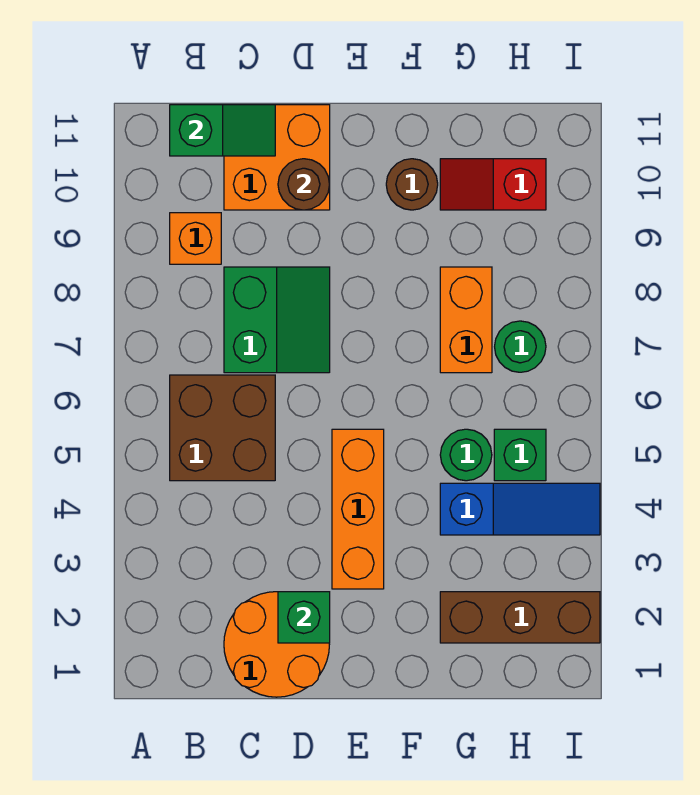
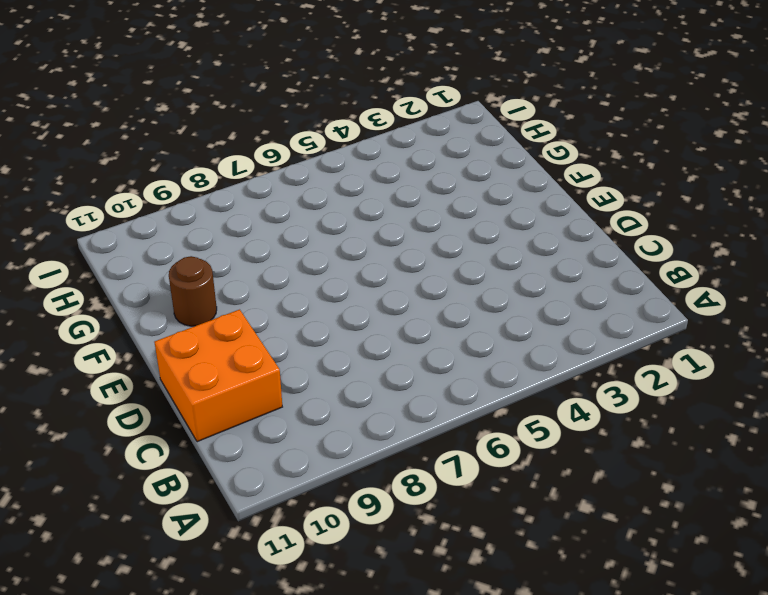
none -> brown 2x2 brick [170,375,275,481]
none -> orange 1x1 brick [170,213,221,264]
none -> orange 2x2 round brick [224,592,329,697]

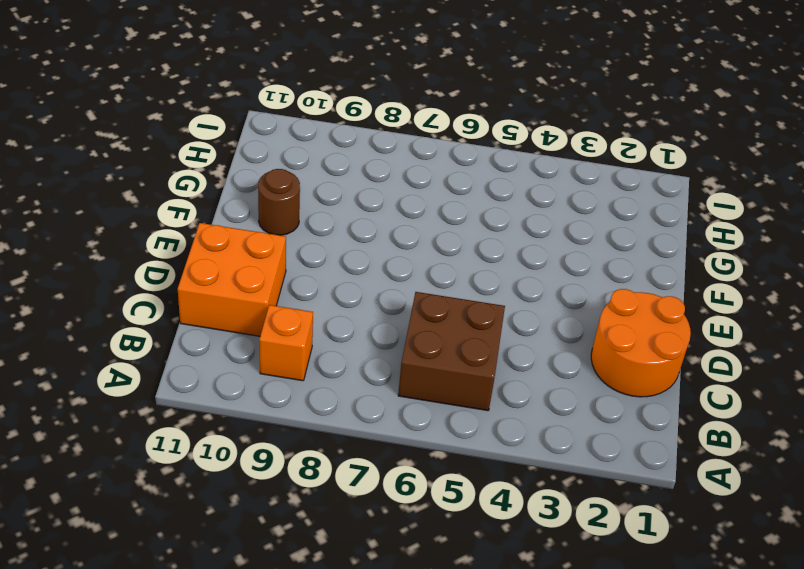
none -> green 2x2 slope [224,267,330,373]
none -> orange 1x3 brick [332,429,384,589]
none -> brown 1x3 brick [440,592,600,643]

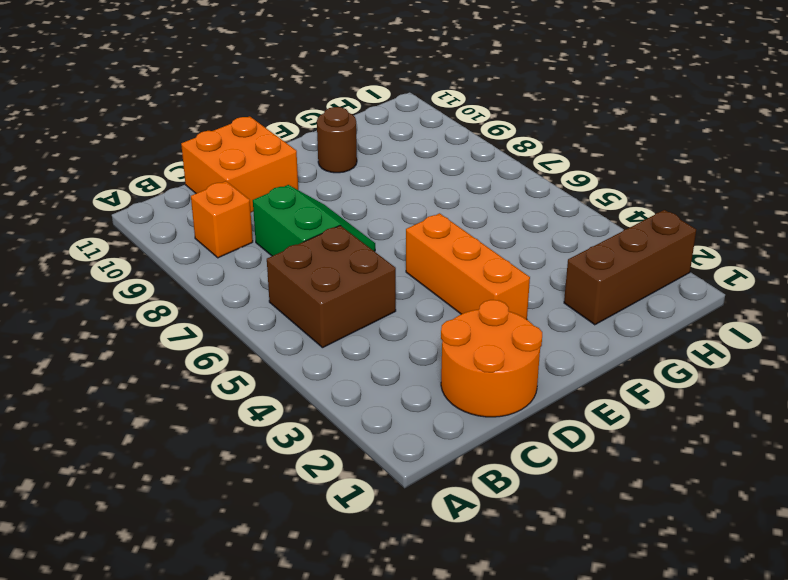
none -> blue 1x3 slope [440,483,600,535]
none -> green 1x1 round brick [440,429,492,481]
none -> orange 1x2 brick [440,267,492,373]

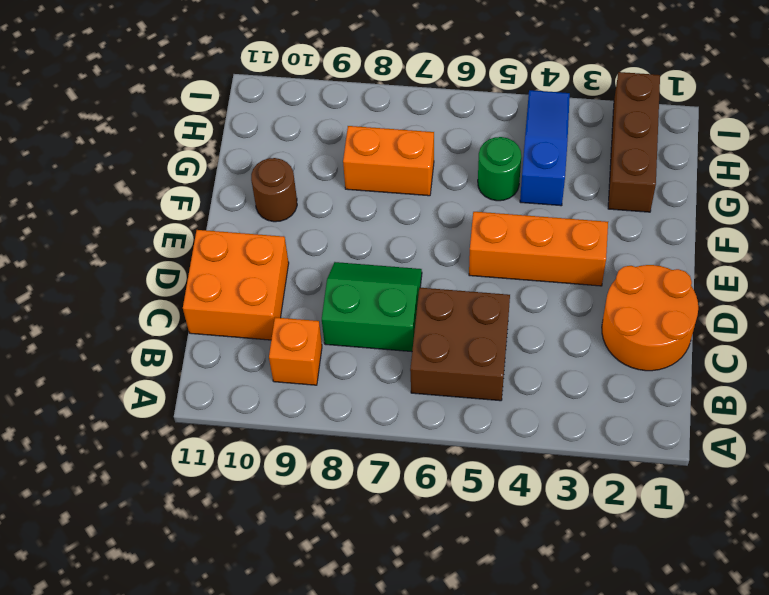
none -> red 1x2 slope [440,159,546,210]
none -> green 1x1 brick [494,429,546,481]
none -> green 1x1 round brick [495,321,546,372]

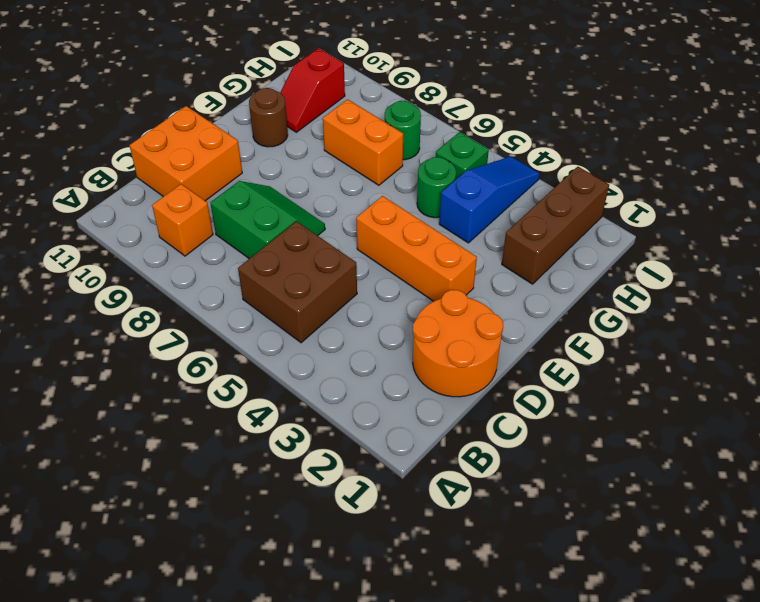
none -> green 1x2 slope [170,105,275,156]
none -> green 1x1 brick [278,592,330,643]
none -> brown 1x1 round brick [278,159,329,210]

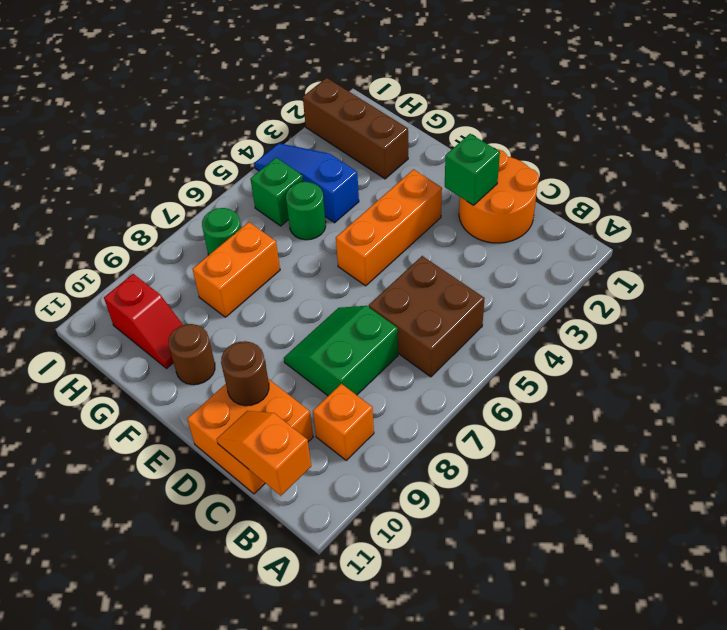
orange 1x2 slope [217,411,311,496] -> green 1x2 slope [170,105,275,156]

